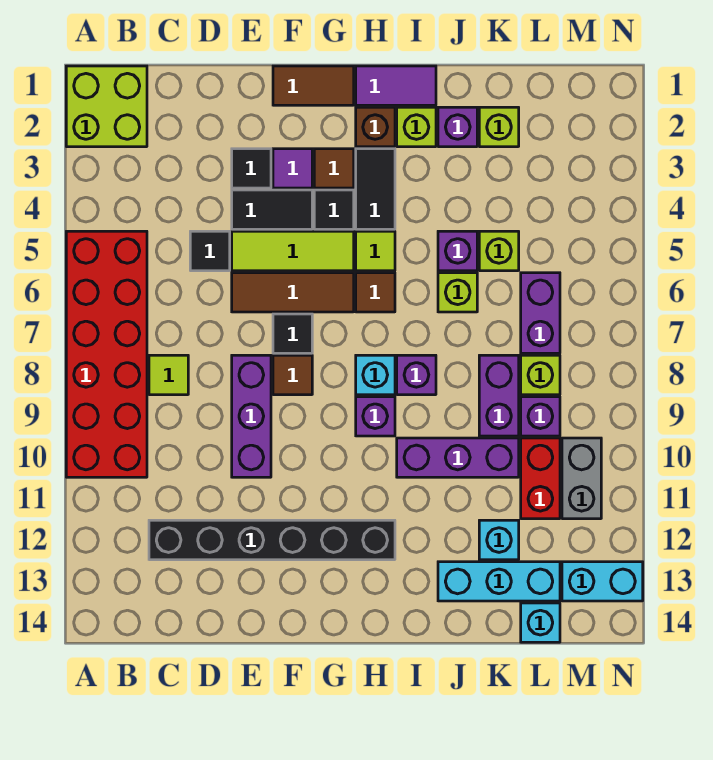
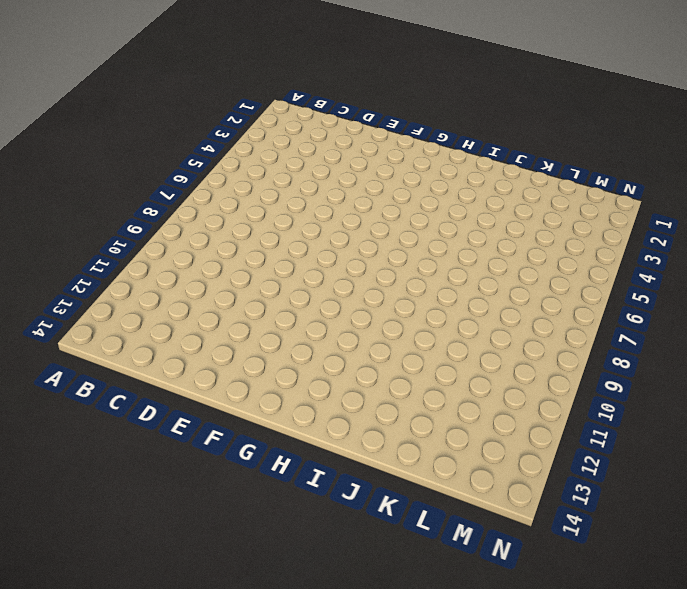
none -> lime 2x2 brick [66,66,147,147]
none -> red 2x6 brick [66,231,147,477]
none -> lime 1x1 tile [149,355,188,395]
none -> black 1x6 brick [149,520,395,560]

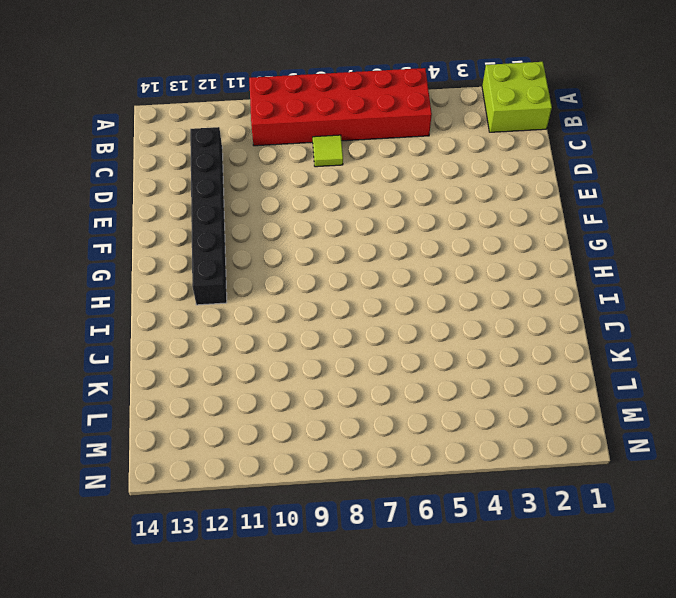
none -> black 1x1 tile [190,231,230,271]
none -> black 1x1 tile [232,149,271,188]
none -> black 1x2 tile [232,190,312,229]
none -> lime 1x3 tile [232,231,354,271]

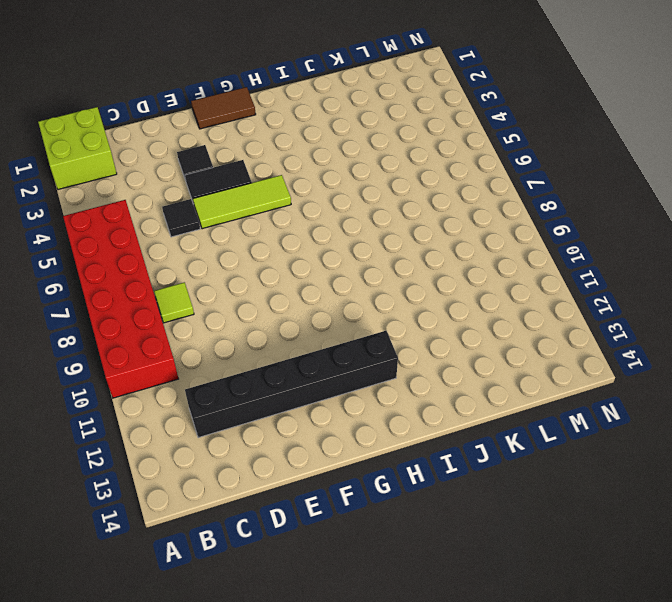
none -> brown 1x3 tile [232,273,354,312]
none -> purple 1x3 brick [232,355,271,477]
none -> purple 1x1 tile [273,149,312,188]
none -> black 1x1 tile [273,314,312,353]

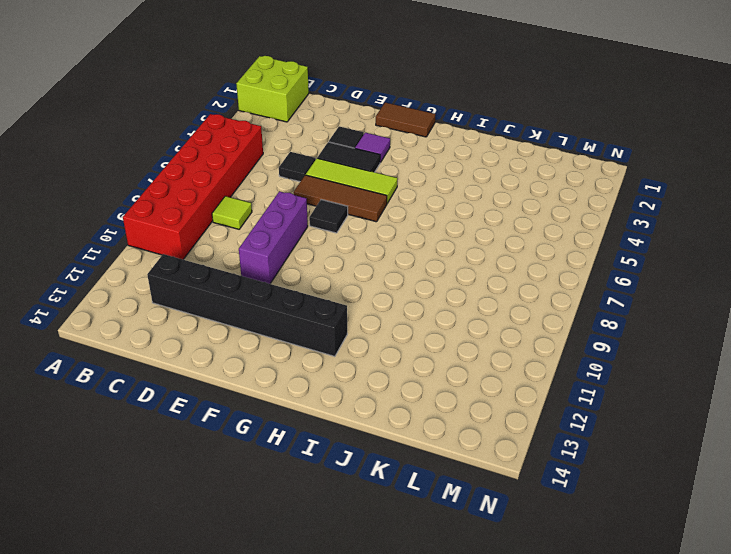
none -> brown 1x1 tile [273,355,312,395]
none -> brown 1x1 tile [314,149,354,188]
none -> black 1x1 tile [314,190,354,229]
none -> purple 1x2 tile [356,66,436,105]

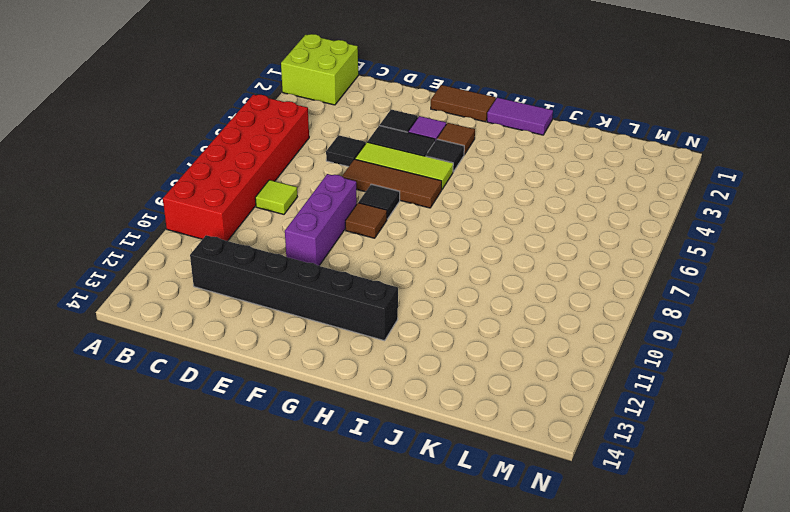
none -> brown 1x1 brick [356,107,395,147]
none -> black 1x2 tile [356,149,395,229]
none -> lime 1x1 tile [356,231,395,271]
none -> brown 1x1 tile [356,273,395,312]

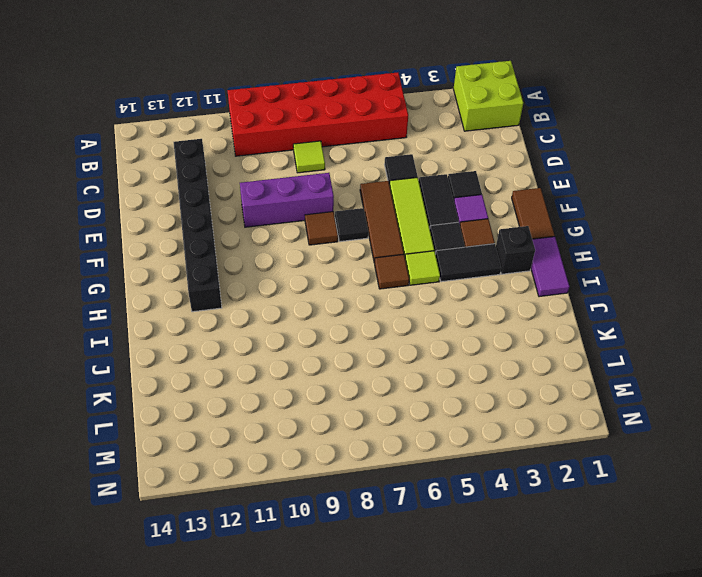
black 1x1 brick [496,226,535,274] -> brown 1x1 brick [356,107,395,147]
none -> cyan 1x1 brick [356,355,395,395]
none -> purple 1x1 brick [356,397,395,436]
none -> lime 1x1 brick [397,107,436,147]
none -> purple 1x1 brick [397,355,436,395]

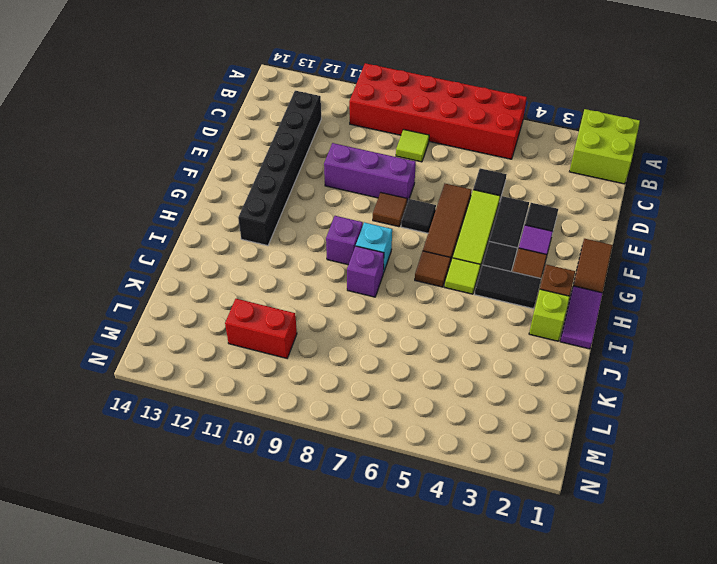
none -> purple 1x3 brick [397,438,519,477]
none -> purple 1x1 brick [438,107,477,147]
none -> purple 1x1 brick [438,231,477,271]
none -> lime 1x1 brick [438,273,477,312]

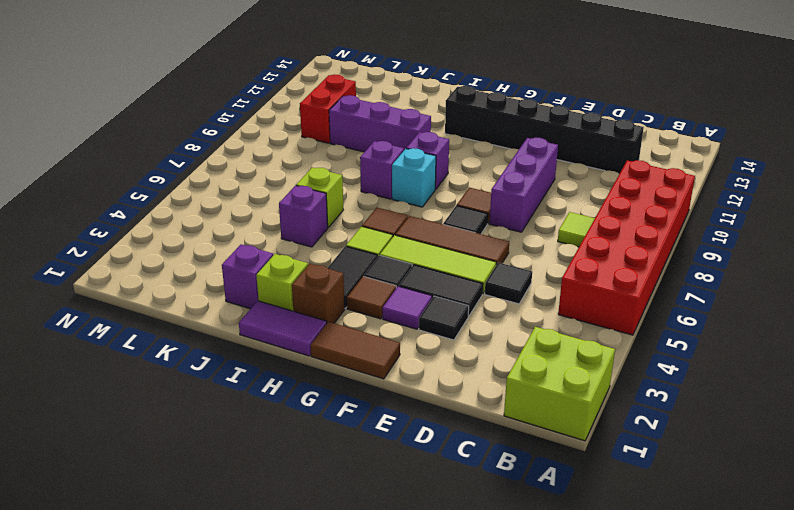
none -> cyan 1x3 brick [438,562,560,601]
none -> lime 1x1 brick [479,107,519,147]
none -> lime 1x1 brick [479,231,519,271]
none -> purple 1x2 brick [479,355,519,436]

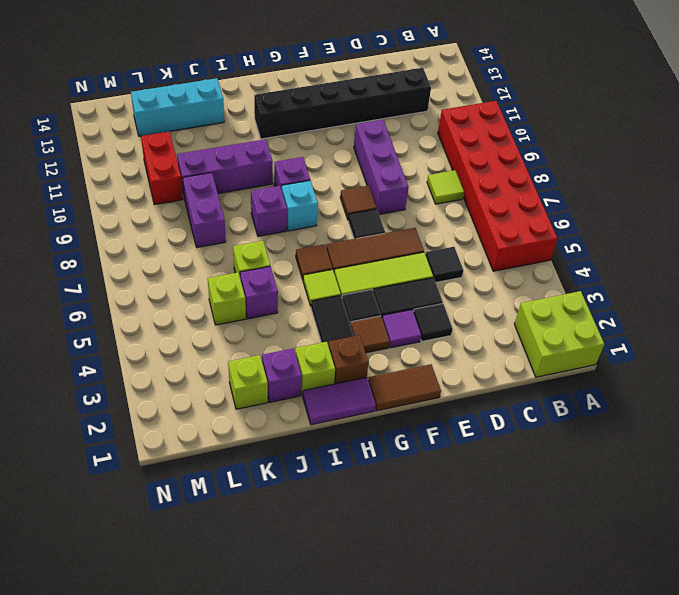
none -> cyan 1x1 brick [479,520,519,560]
none -> purple 1x2 brick [521,273,560,353]
none -> lime 1x1 brick [521,355,560,395]
none -> purple 1x1 brick [521,397,560,436]

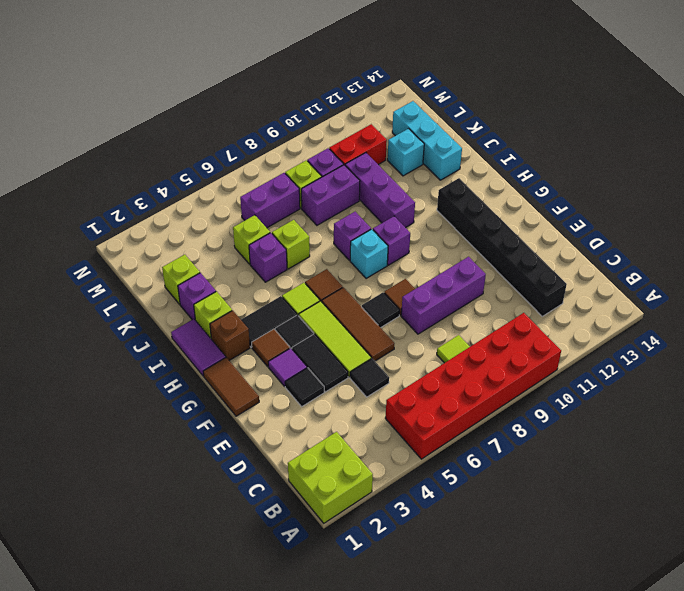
none -> cyan 1x1 brick [521,603,560,642]
none -> grey 1x2 brick [562,438,601,519]
none -> cyan 1x2 brick [562,562,643,601]

